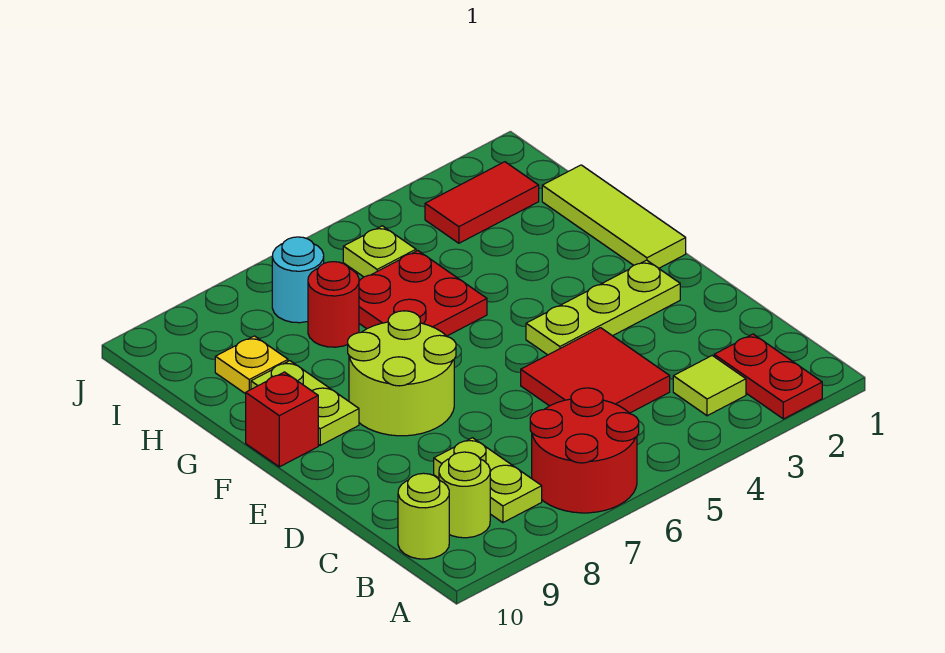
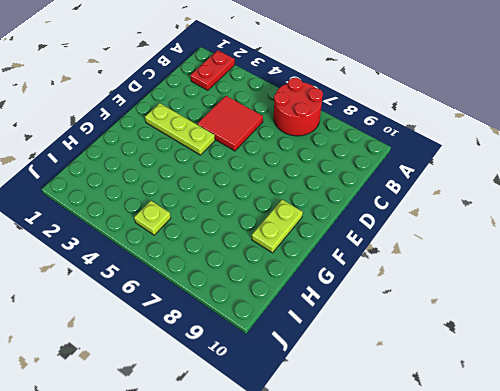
none -> lime 1x1 tile [673,356,746,416]
none -> lime 1x2 plate [434,438,542,523]
none -> lime 1x1 round brick [439,452,490,538]

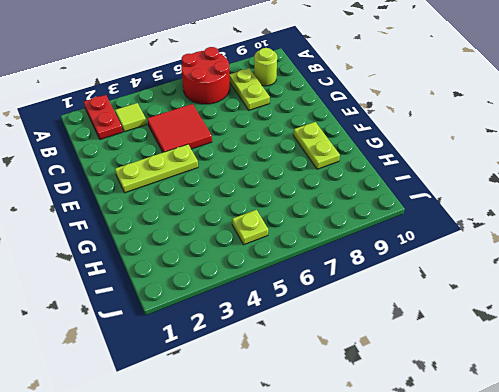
none -> lime 1x1 round brick [398,473,449,559]
none -> lime 2x2 round brick [348,311,456,436]
none -> lime 1x3 tile [542,165,686,268]

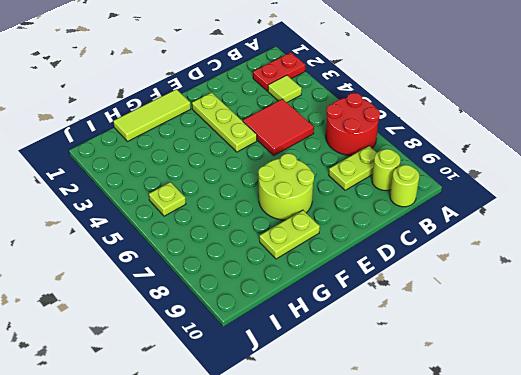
none -> red 1x1 brick [246,372,318,467]
none -> red 2x2 plate [359,251,487,336]
none -> red 1x1 round brick [308,262,359,347]

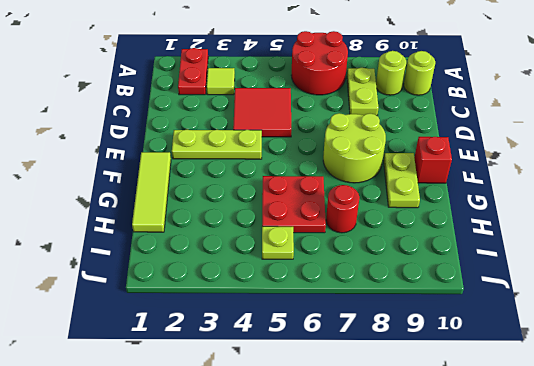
none -> yellow 1x1 plate [215,336,288,394]
none -> red 1x2 tile [425,162,539,243]
none -> cyan 1x1 round brick [272,237,324,323]

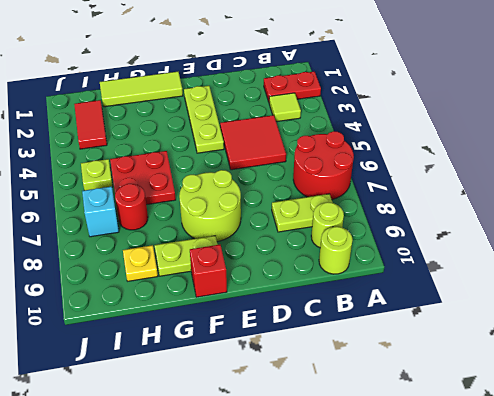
cyan 1x1 brick [82,187,119,237] -> cyan 1x1 round brick [272,237,324,323]

